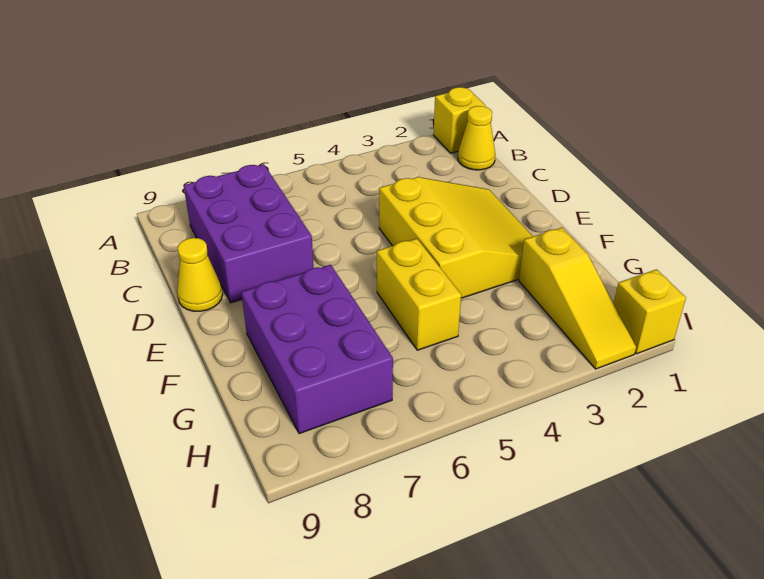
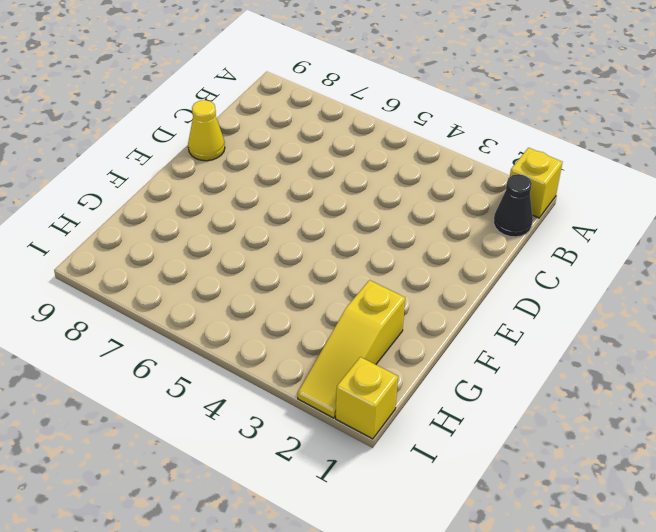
black 1x1 cone [494,174,533,237] -> yellow 1x1 cone [458,106,495,170]
none -> purple 2x3 brick [183,164,314,303]
none -> yellow 3x3 slope [379,177,533,298]

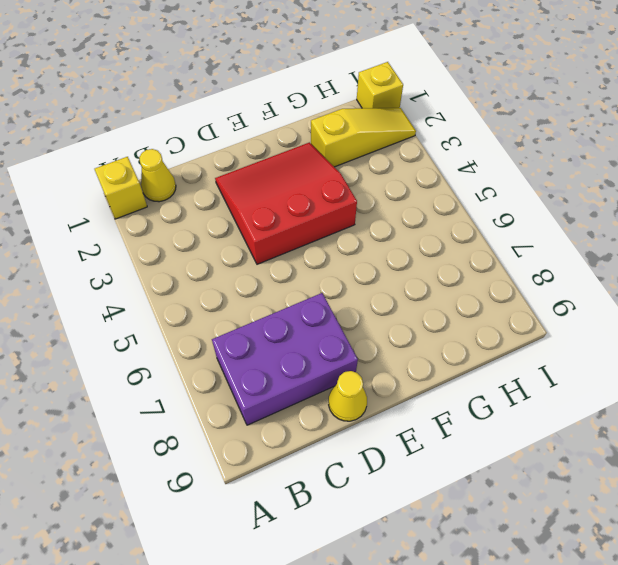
red 3x3 slope [215,142,357,264] -> yellow 3x3 slope [379,177,533,298]
none -> yellow 1x2 brick [377,239,461,350]
none -> purple 2x3 brick [241,265,393,434]

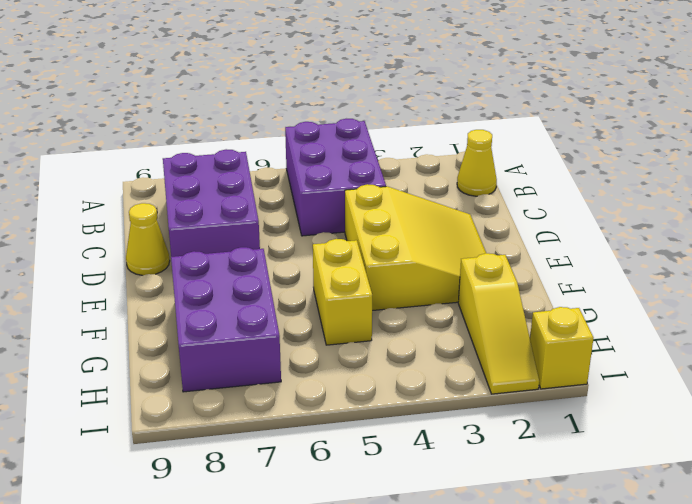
purple 2x3 brick [285,119,386,236] -> none
none -> yellow 1x1 brick [433,87,486,153]

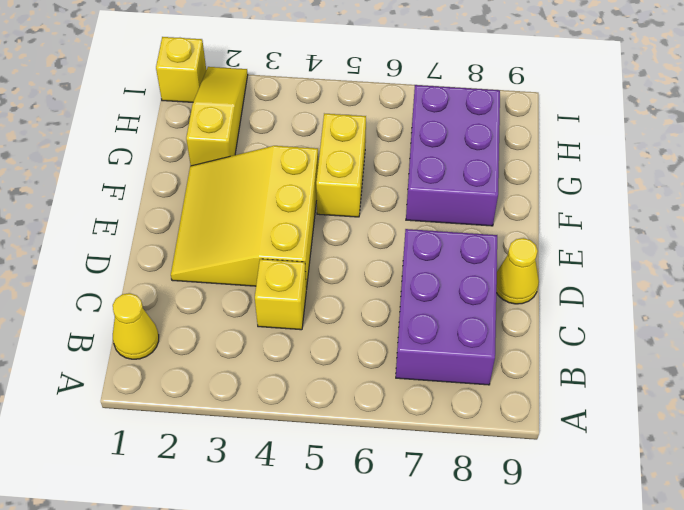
yellow 1x1 brick [255,259,306,330] -> yellow 1x1 brick moved to [433,87,486,153]

